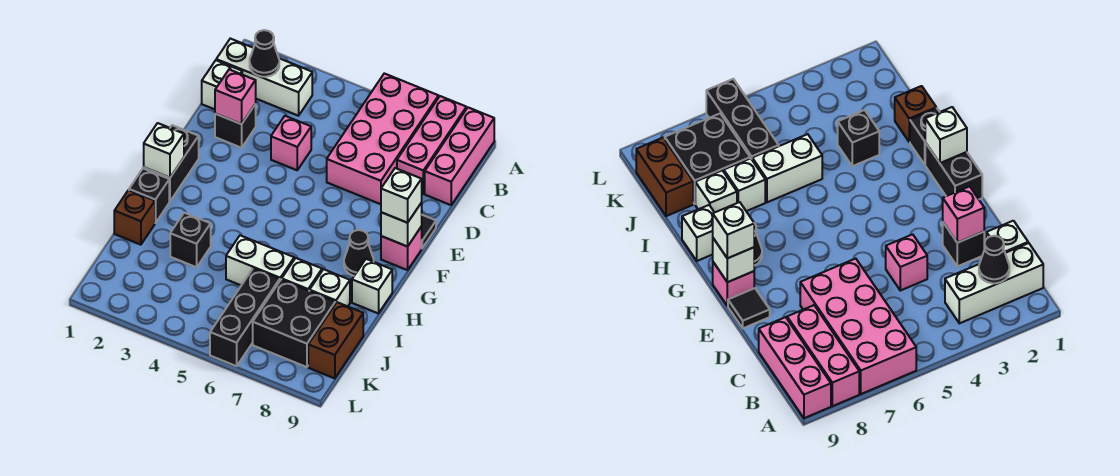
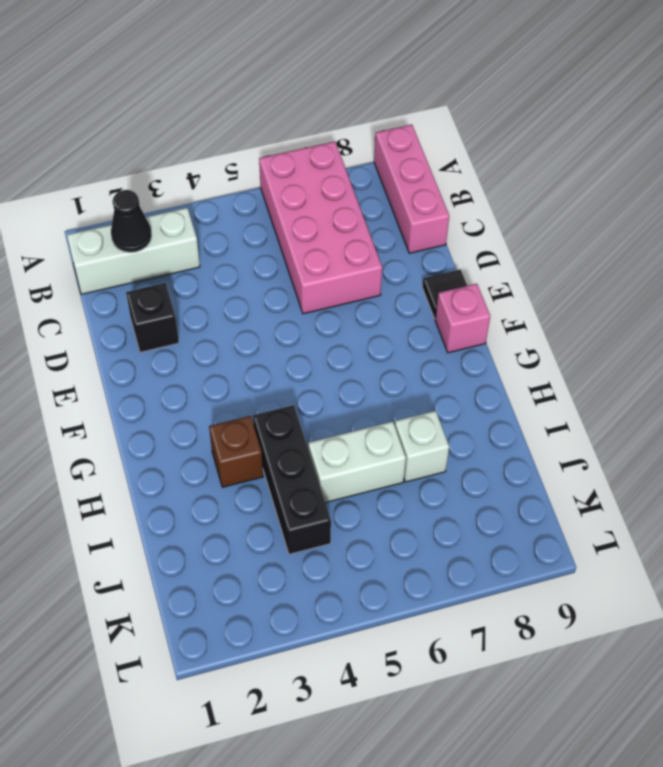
brown 1x1 brick [209,416,263,487] -> brown 1x1 brick moved to [114,190,155,245]
black 1x3 brick [253,405,331,554] -> black 1x3 brick moved to [210,268,280,366]
none -> pink 1x3 brick [397,96,466,194]
none -> white 1x1 brick [202,60,242,109]
none -> pink 1x1 brick [271,116,311,170]

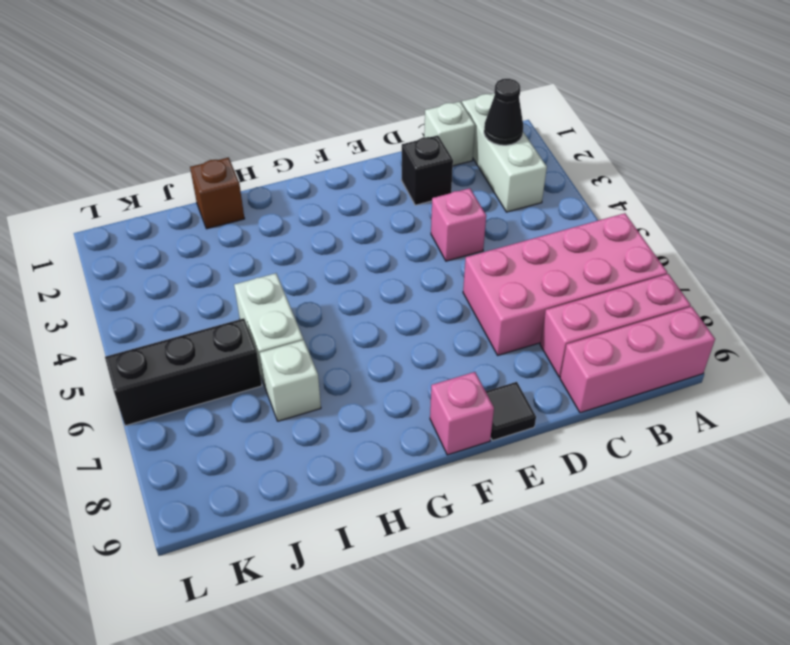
none -> black 1x2 brick [144,125,199,201]
none -> black 1x1 cone [344,230,374,276]
none -> black 1x1 brick [129,168,169,223]

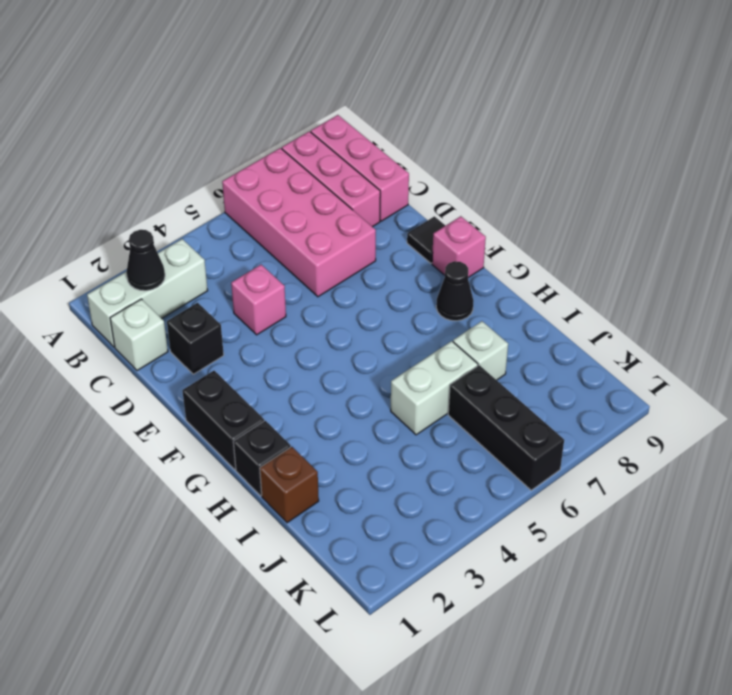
none -> white 1x1 brick [352,259,392,313]
none -> black 1x1 brick [170,213,211,267]
none -> white 1x1 brick [310,269,350,306]

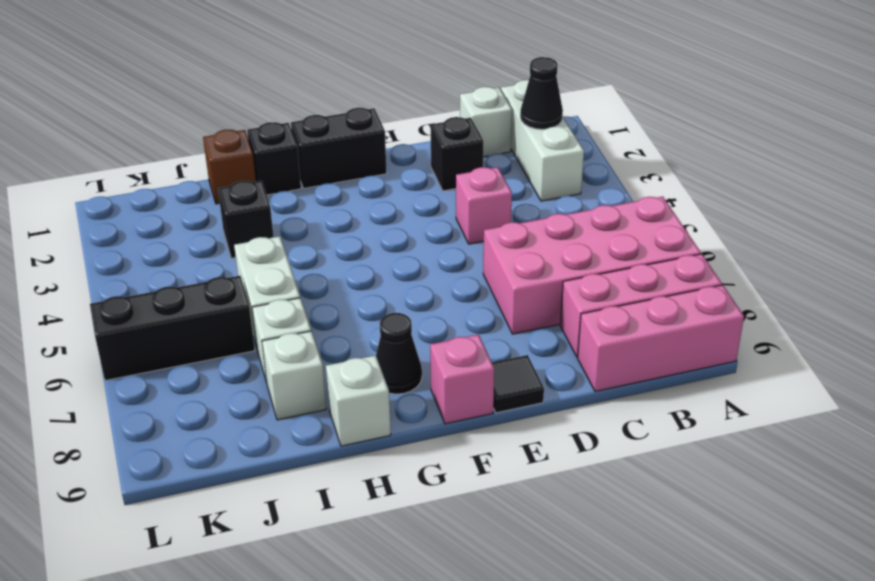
none -> black 2x2 brick [253,279,335,367]
none -> brown 1x2 brick [308,302,363,378]
none -> pink 1x1 brick [215,69,256,124]

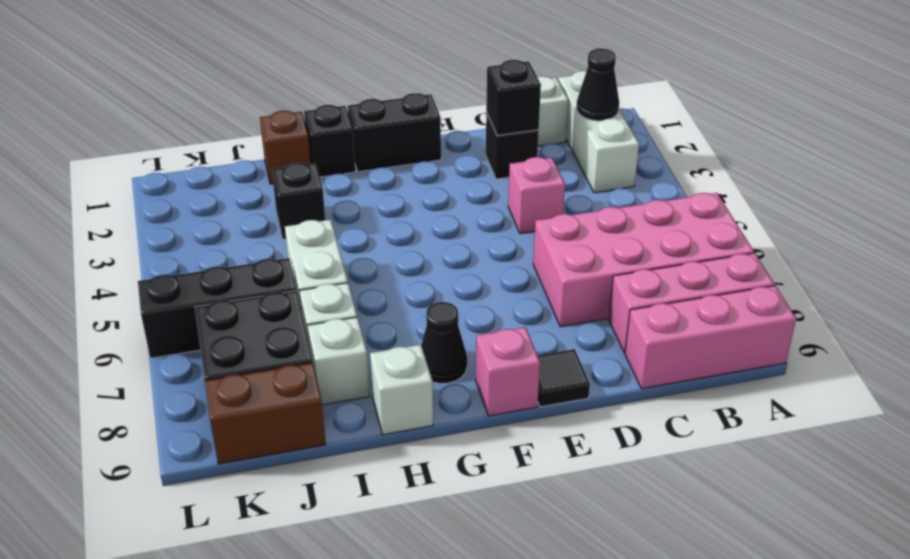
black 1x1 brick [486,60,541,136] -> pink 1x1 brick [215,69,256,124]
none -> white 1x1 brick [381,203,422,247]
none -> white 1x1 brick [144,123,184,178]
none -> white 1x1 brick [381,168,422,223]

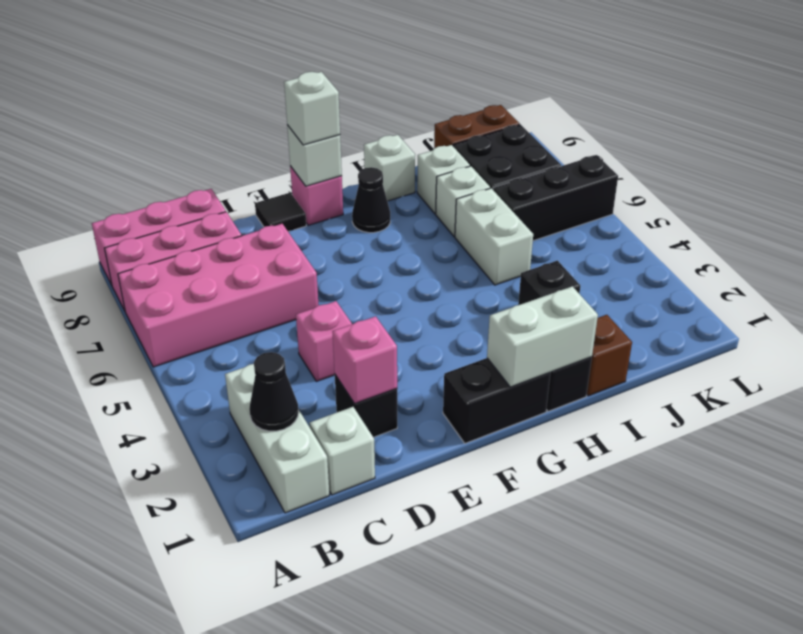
white 1x2 brick [487,286,598,387] -> white 1x1 brick [144,123,184,178]

